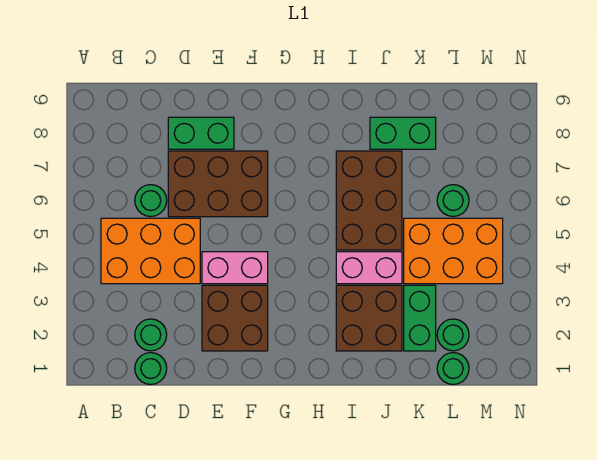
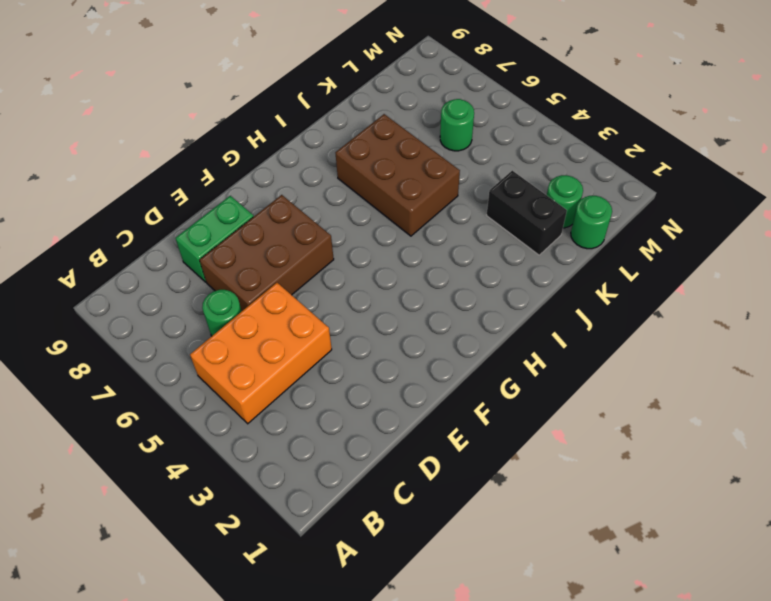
black 1x2 brick [486,171,567,255] -> green 1x2 brick [404,285,436,351]
none -> green 1x1 round brick [135,353,167,385]
none -> green 1x1 round brick [135,319,167,351]
none -> brown 2x2 brick [202,285,268,351]

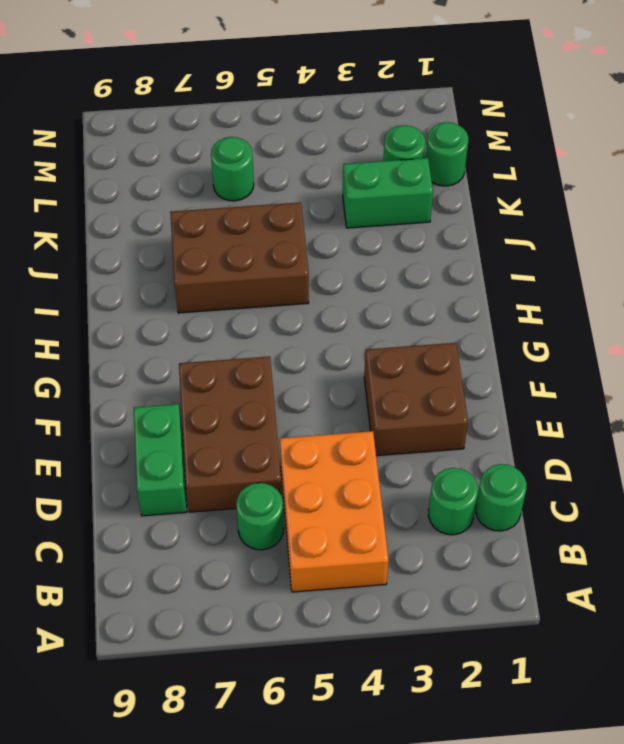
none -> pink 1x2 brick [202,252,268,284]
none -> brown 2x2 brick [336,285,402,351]
none -> pink 1x2 brick [336,252,402,284]

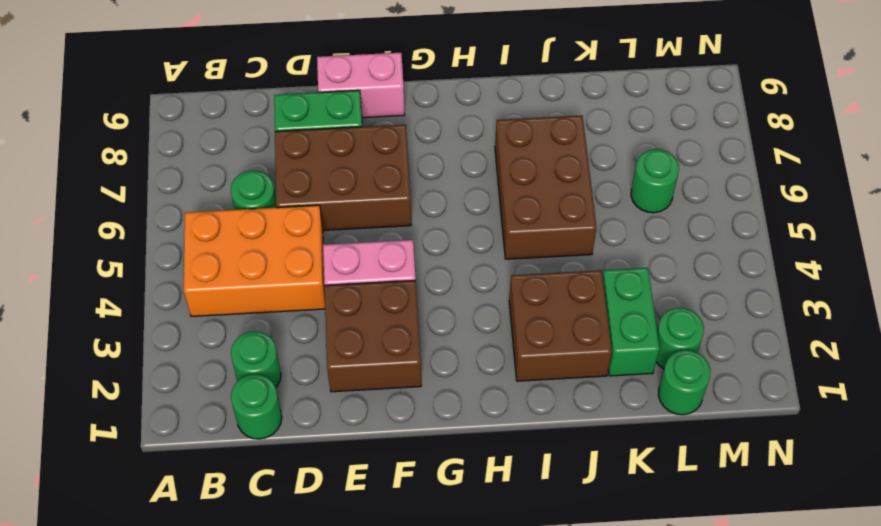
pink 1x2 brick [317,53,405,118] -> pink 1x2 brick moved to [336,252,402,284]
none -> green 1x2 brick [370,117,436,149]
none -> orange 2x3 brick [404,218,503,284]

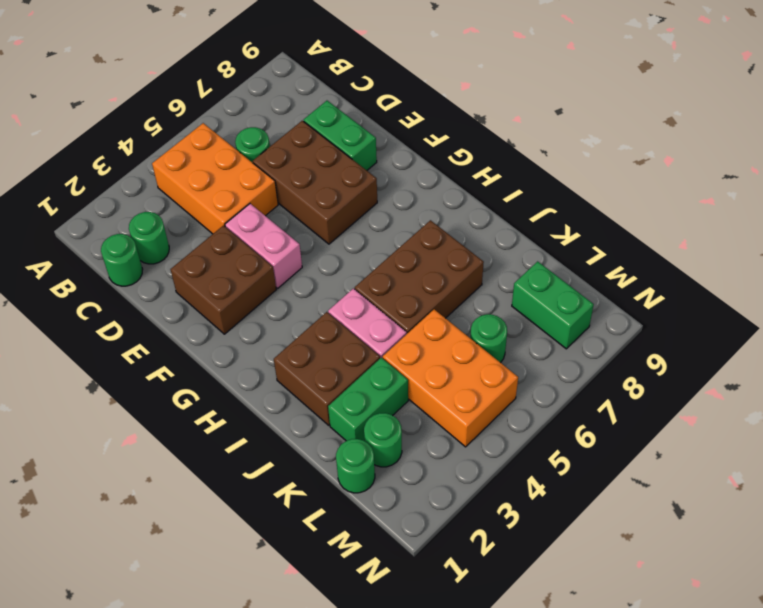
green 1x2 brick [512,261,594,349] -> green 1x2 brick moved to [370,117,436,149]

